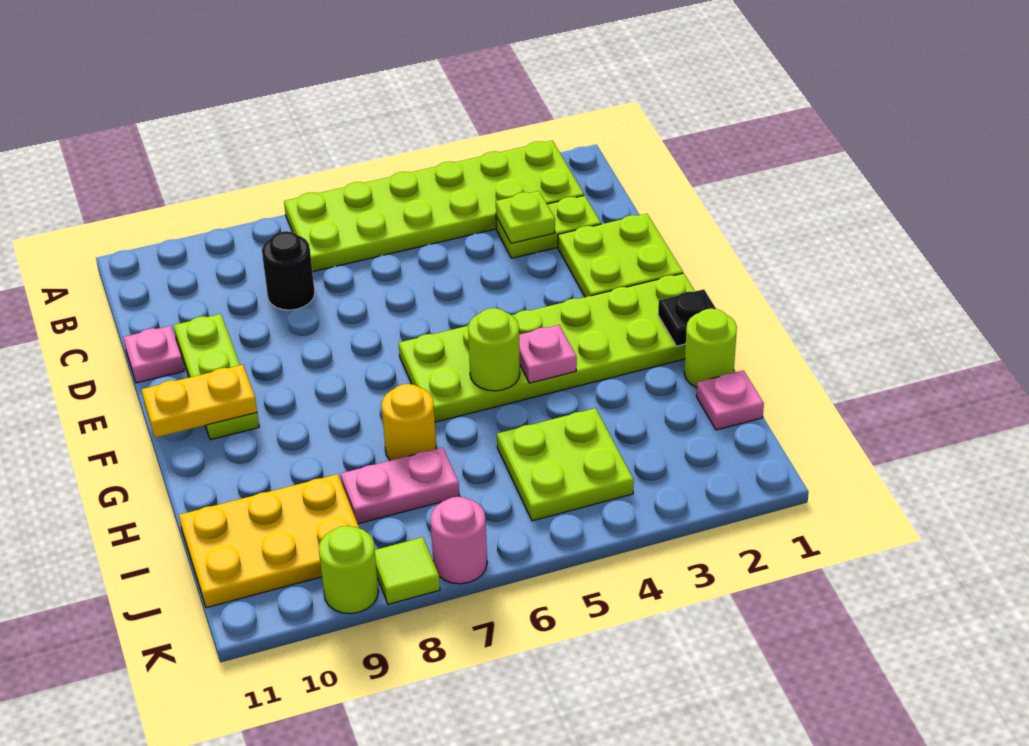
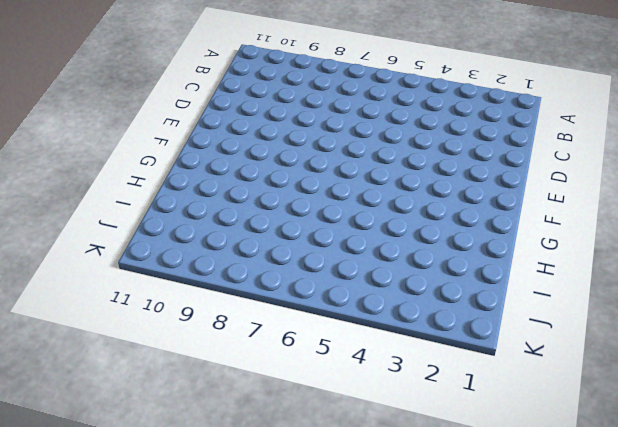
none -> lime 2x6 plate [284,141,584,272]
none -> lime 1x2 plate [496,195,601,258]
none -> black 1x1 round brick [262,231,315,310]

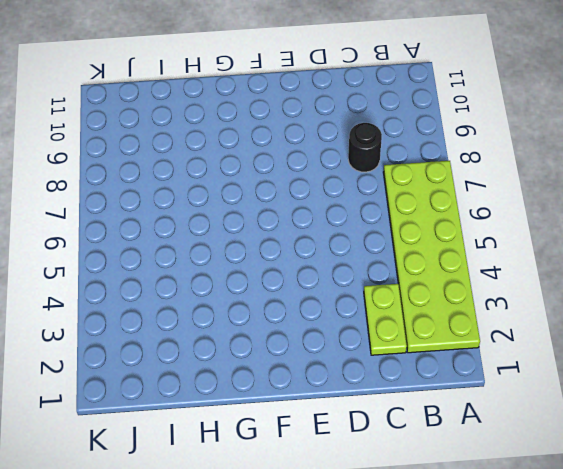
none -> lime 2x2 plate [558,214,683,297]
none -> lime 1x3 plate [174,314,259,440]
none -> pink 1x1 plate [123,326,184,383]

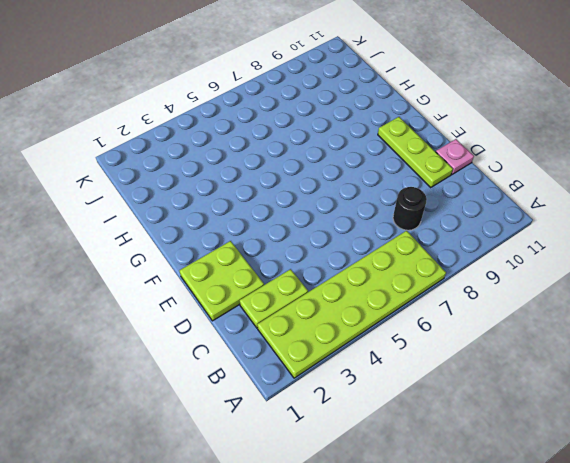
none -> lime 2x6 plate [399,273,695,422]
none -> lime 1x1 round brick [684,309,737,388]
none -> yellow 1x1 round brick [381,384,436,461]

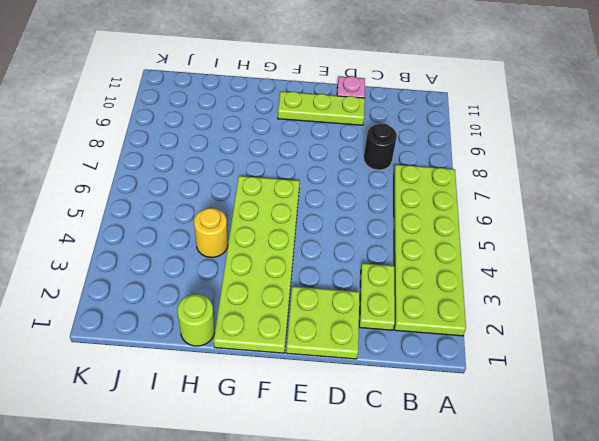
yellow 1x1 round brick [194,208,228,257] -> yellow 1x1 round brick moved to [381,384,436,461]
none -> pink 1x1 plate [696,370,764,430]
none -> lime 2x2 plate [497,408,634,521]
none -> pink 1x2 plate [341,447,459,524]

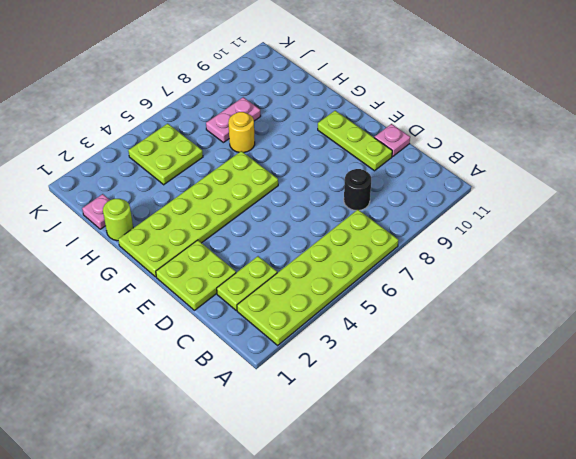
none -> yellow 2x3 plate [179,474,359,608]
none -> pink 1x1 round brick [430,497,487,584]
none -> lime 1x1 tile [375,537,440,604]

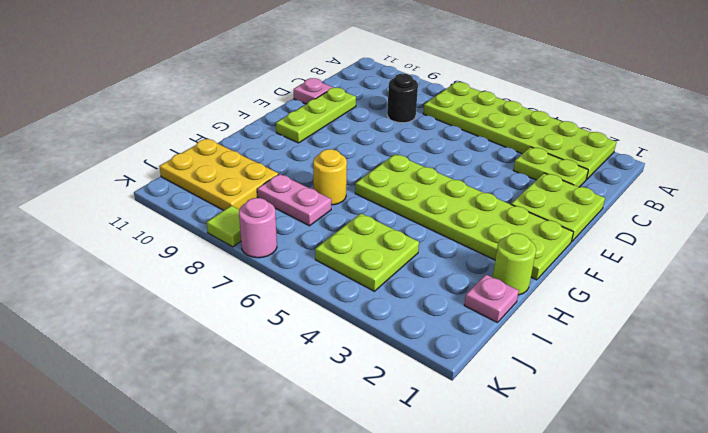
none -> lime 1x1 round brick [319,526,379,614]
none -> lime 1x1 plate [496,191,555,243]
none -> yellow 1x2 plate [141,365,257,438]

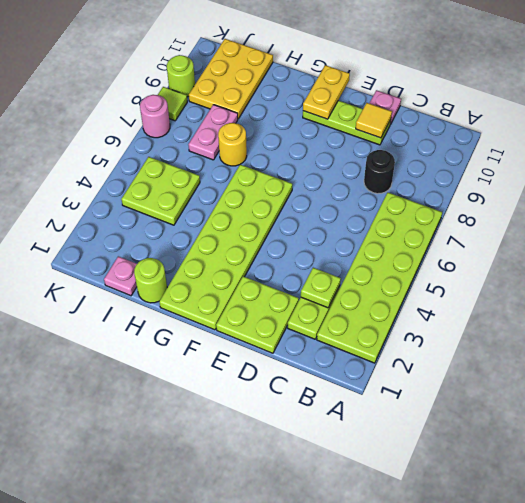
yellow 1x1 tile [356,103,392,138] -> none
none -> black 1x1 plate [658,289,716,346]
none -> pink 1x1 plate [519,325,577,383]
none -> lime 1x1 round brick [468,308,520,391]

